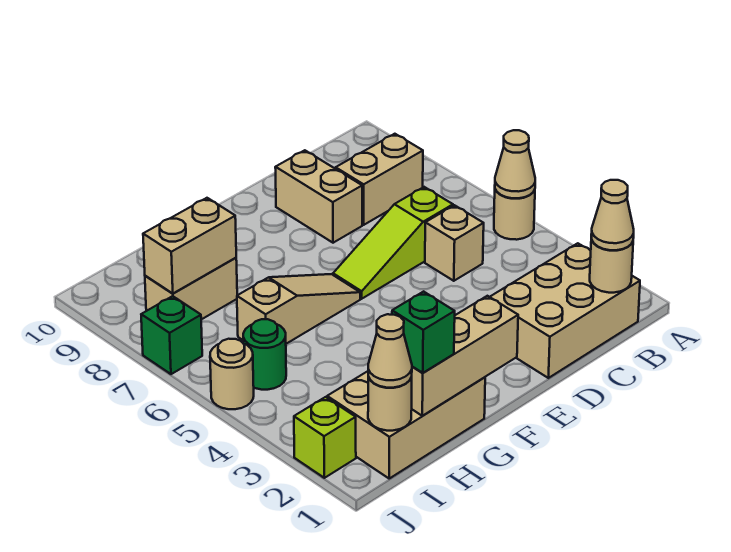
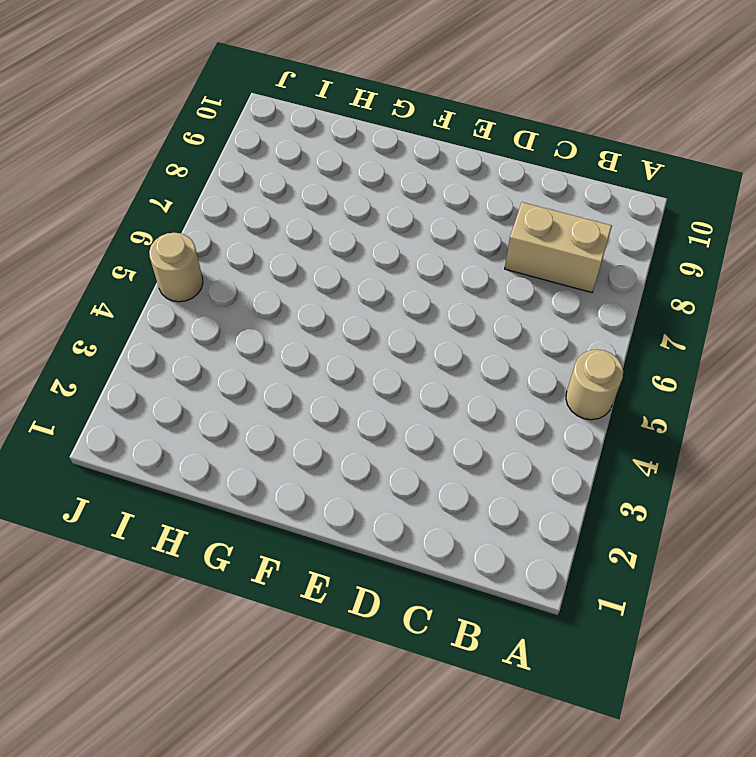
none -> tan 2x3 brick [490,243,640,378]
none -> tan 1x1 brick [425,205,484,281]
none -> lime 1x3 slope [333,187,453,299]

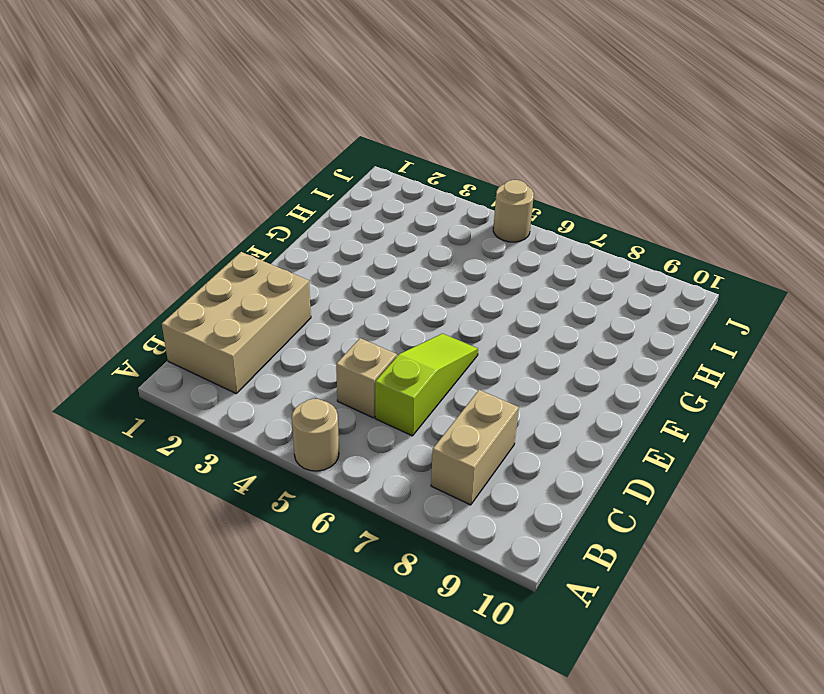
none -> tan 1x2 brick [275,150,362,243]
none -> tan 1x3 slope [237,274,360,344]
none -> tan 2x3 brick [327,371,485,478]

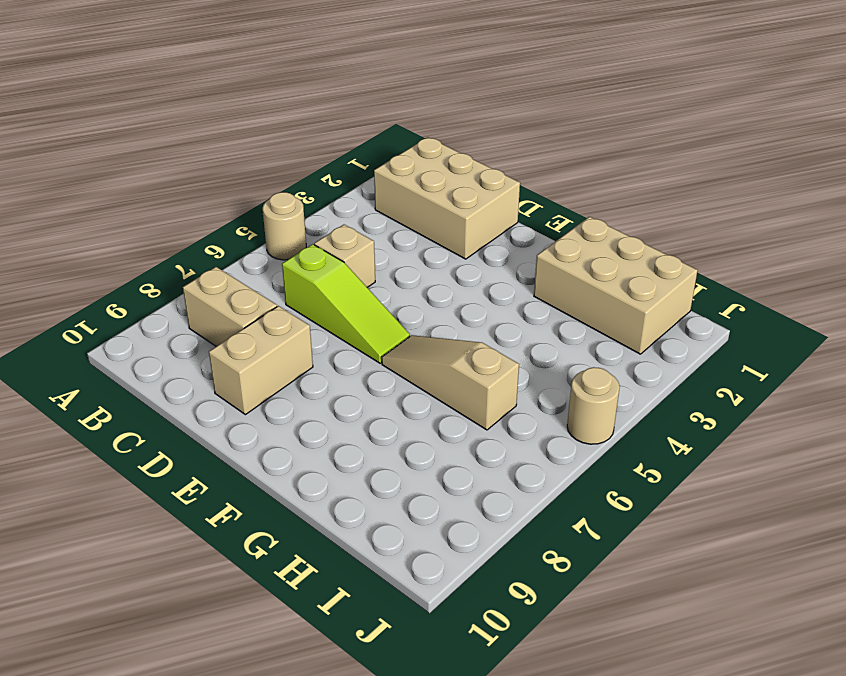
none -> tan 1x2 brick [145,258,237,320]
none -> green 1x1 round brick [243,319,286,390]
none -> lime 1x1 brick [294,397,356,478]

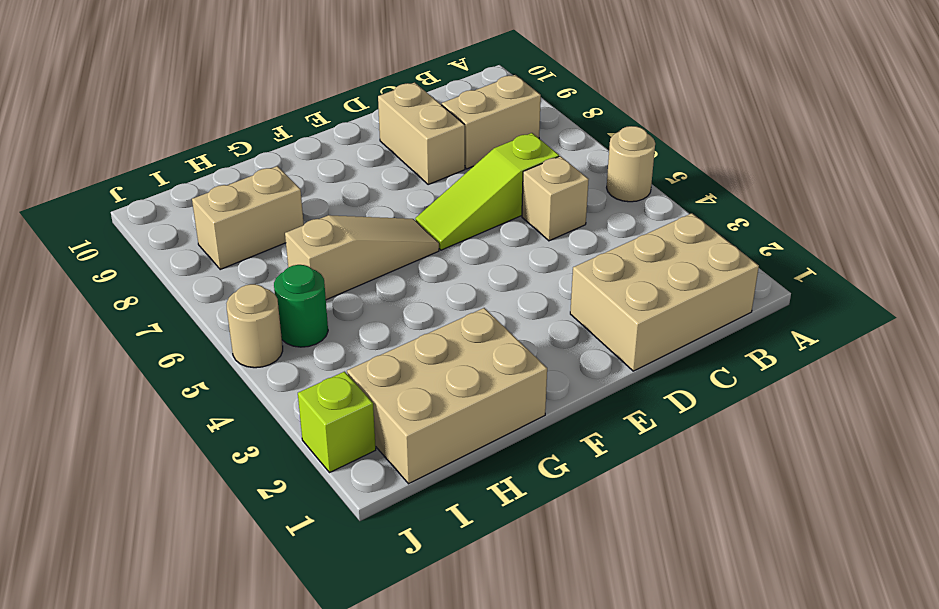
none -> green 1x1 brick [141,296,202,374]
none -> tan 1x1 cone [495,130,535,198]
none -> tan 1x1 round brick [590,237,633,293]

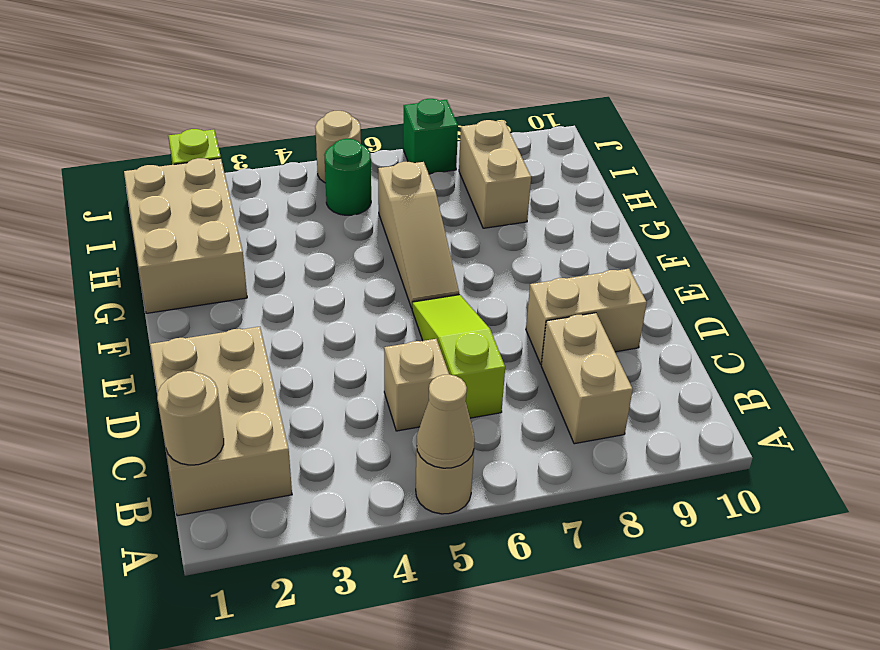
none -> tan 1x3 brick [412,296,518,416]
none -> tan 1x2 brick [143,198,236,293]
none -> tan 1x1 round brick [368,377,412,431]

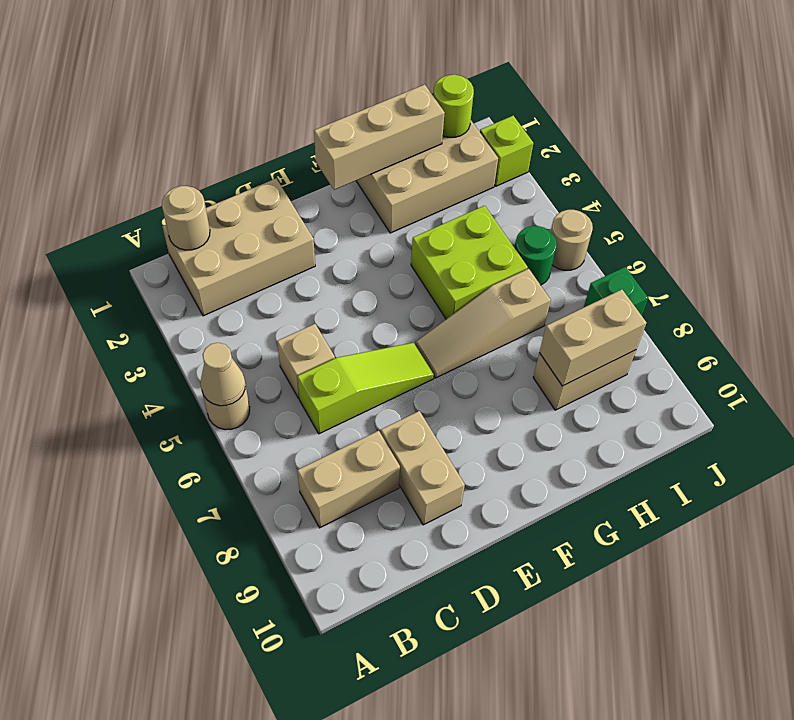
lime 2x2 brick [411,206,528,319] -> none
lime 1x1 round brick [433,74,474,137] -> tan 1x1 round brick [368,377,412,431]
none -> tan 1x1 cone [591,180,634,250]
none -> green 1x1 brick [392,292,455,373]
none -> tan 1x1 cone [368,314,412,388]

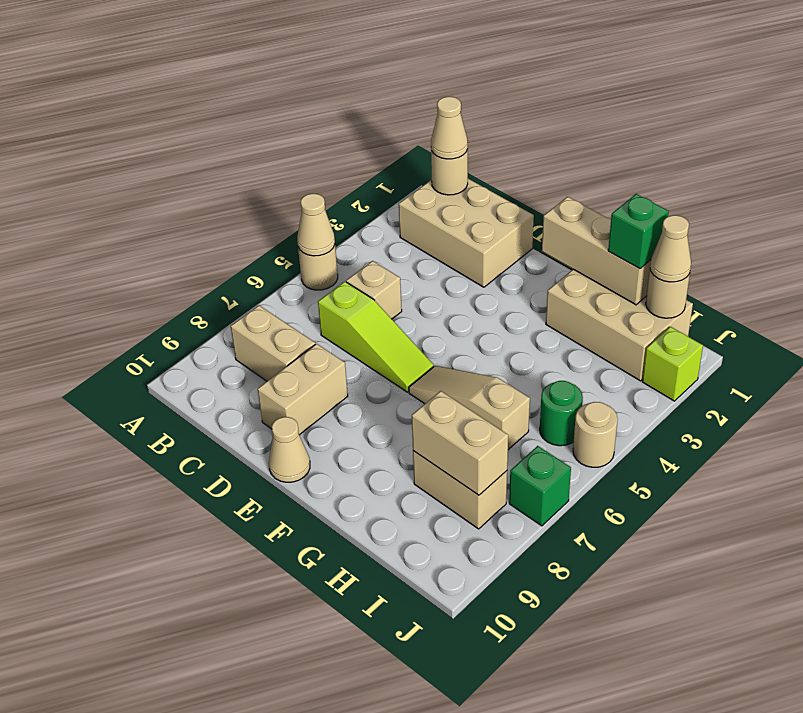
tan 1x1 cone [269,417,310,482] -> none

